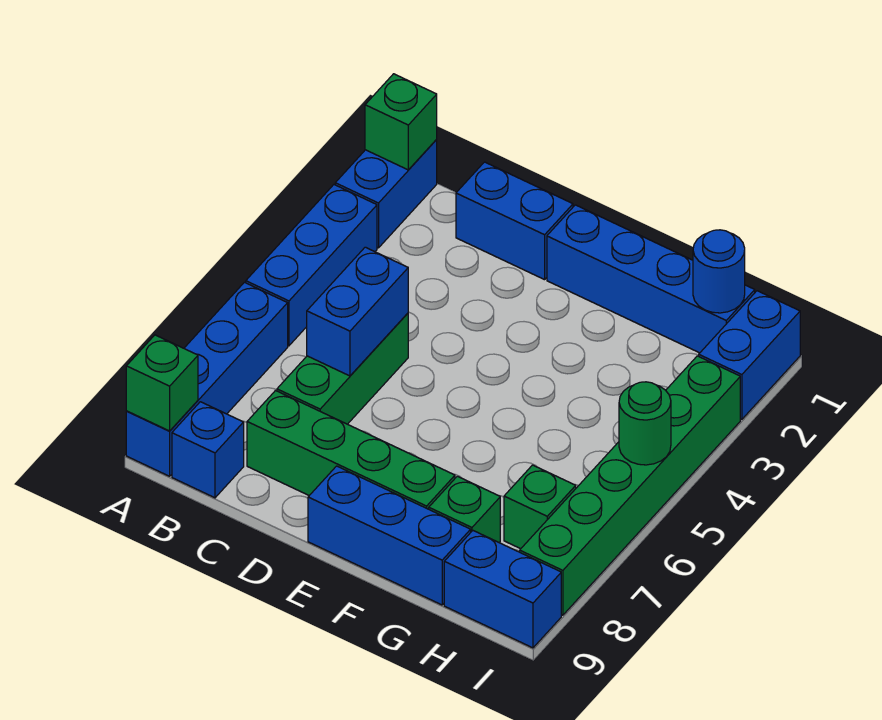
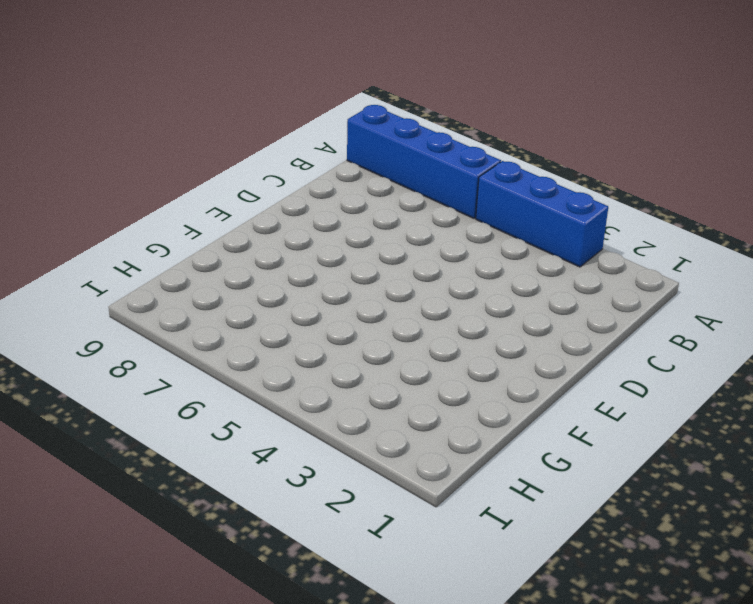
none -> blue 1x2 brick [335,140,437,248]
none -> blue 1x1 brick [172,402,244,498]
none -> blue 1x2 brick [456,162,573,280]

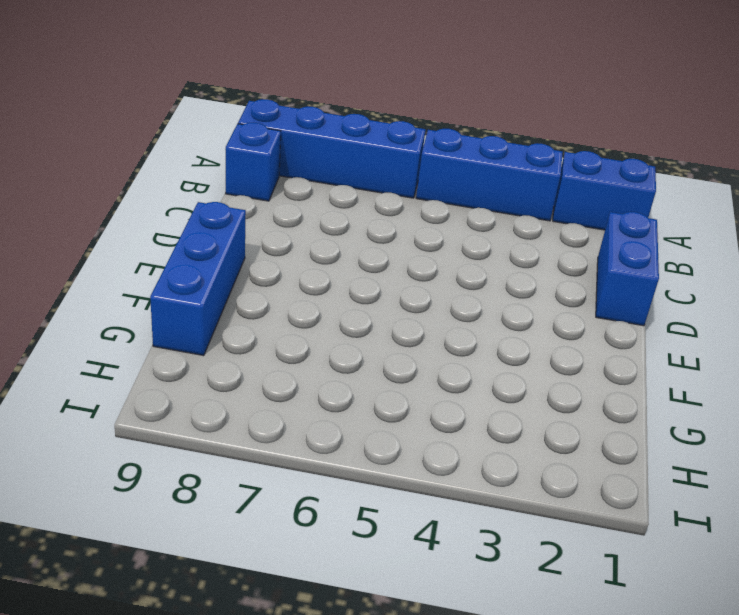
none -> green 1x3 brick [277,313,408,424]
none -> green 1x4 brick [247,391,455,509]
none -> blue 1x4 brick [547,205,755,353]

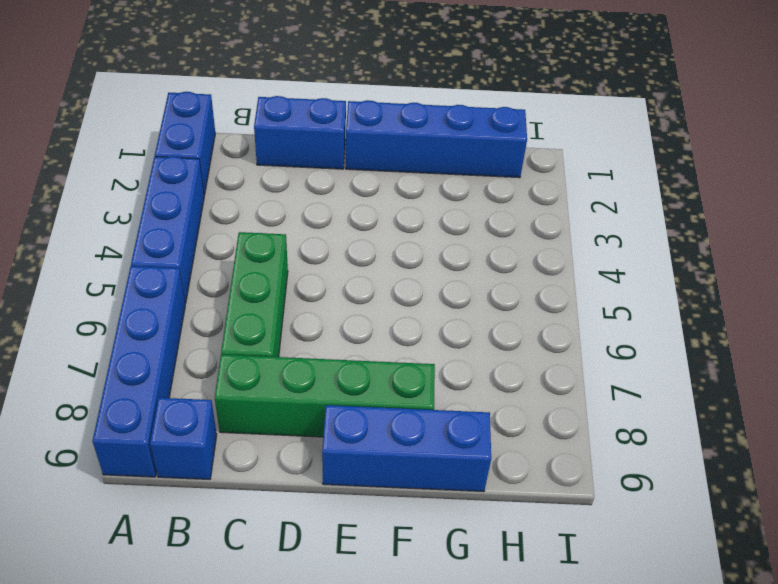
none -> green 1x1 brick [429,476,500,543]
none -> green 1x1 brick [504,465,576,549]
none -> blue 1x2 brick [444,531,561,648]

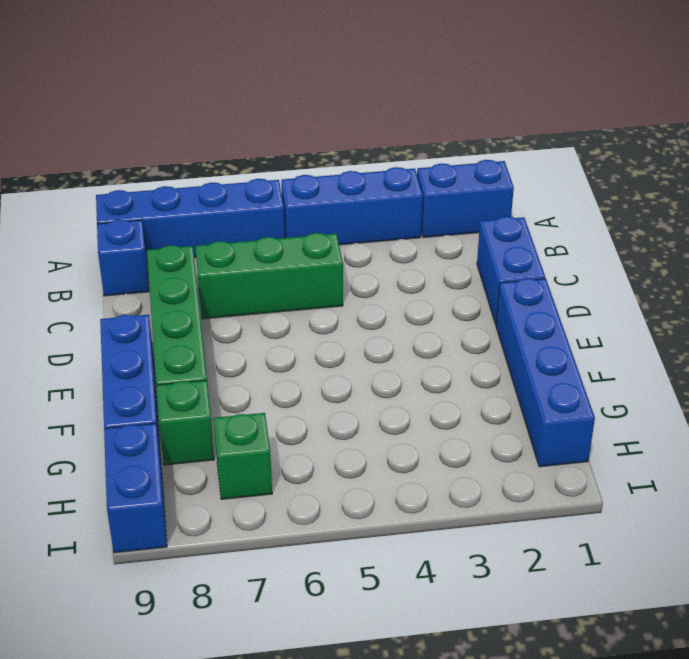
none -> blue 1x2 brick [699,291,800,419]
none -> green 1x6 brick [520,356,740,615]
none -> green 1x1 brick [365,74,437,170]

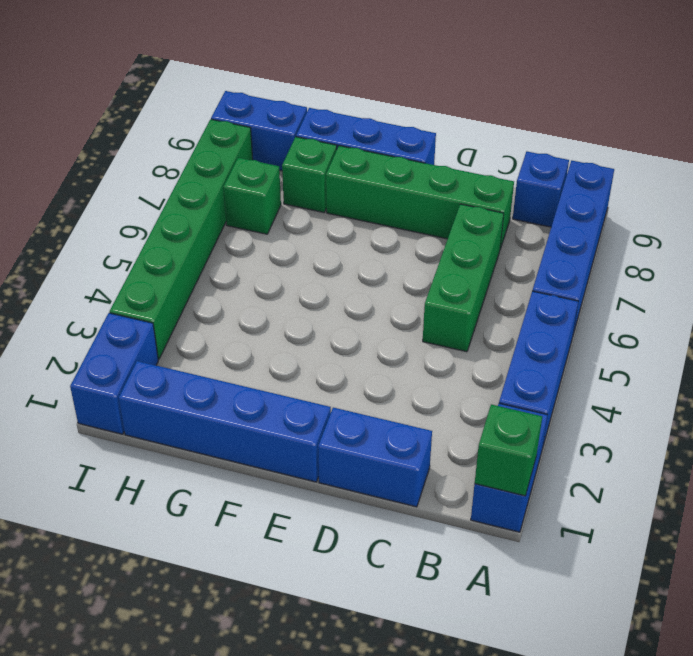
none -> green 1x1 brick [126,335,198,431]
none -> blue 1x2 brick [307,247,408,376]
none -> blue 1x1 round brick [693,230,745,313]

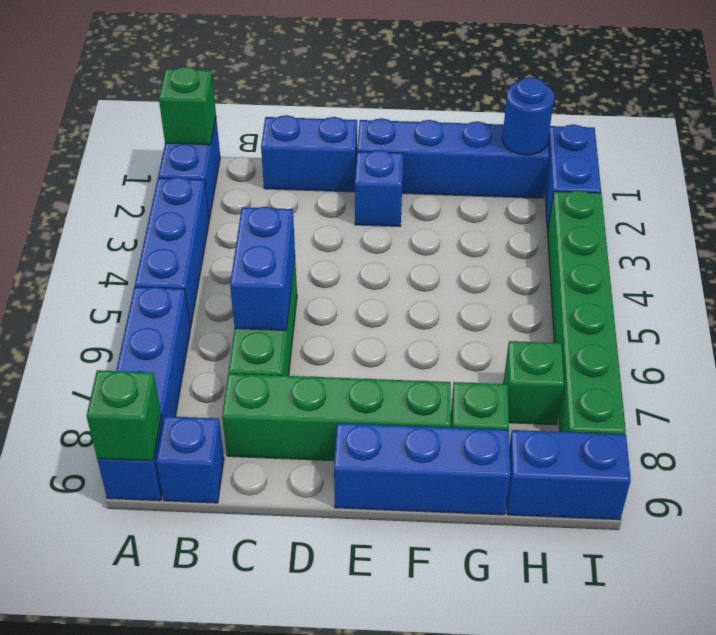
blue 1x1 brick [355,150,403,226] -> none
none -> green 1x1 round brick [619,382,671,465]

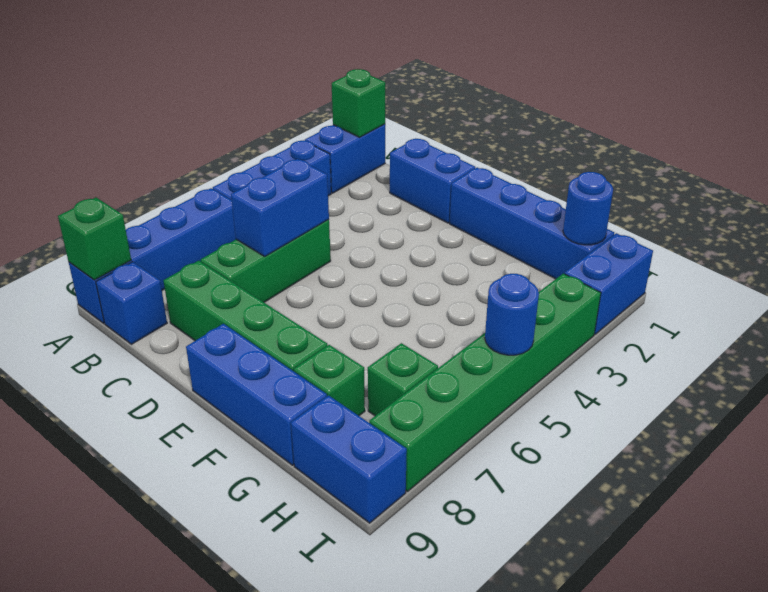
blue 1x1 round brick [485,274,539,355] -> green 1x1 round brick [619,382,671,465]

